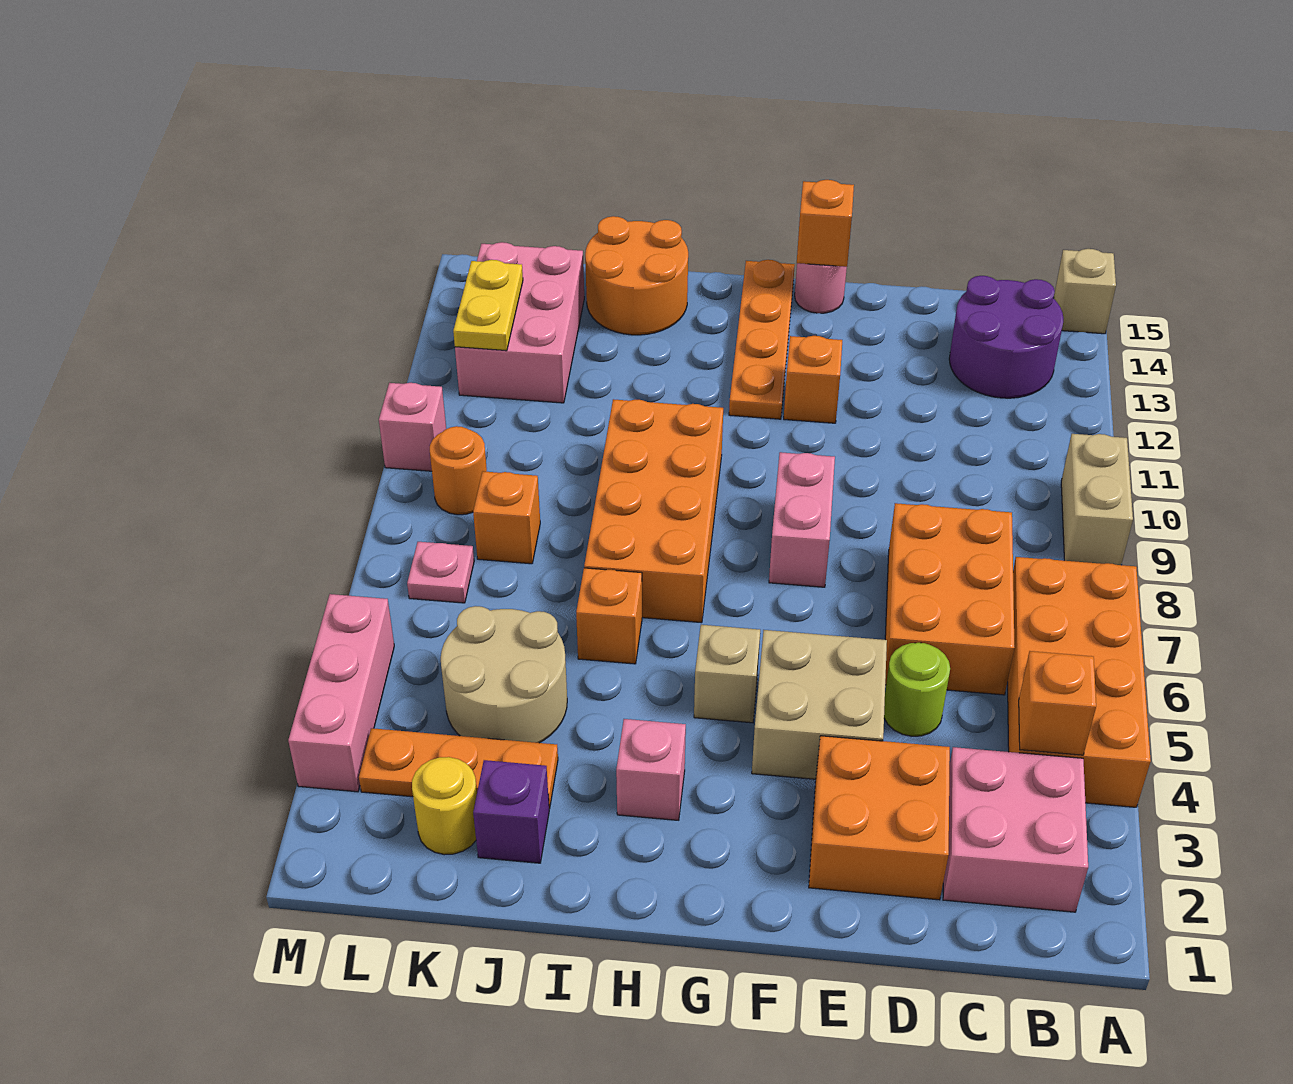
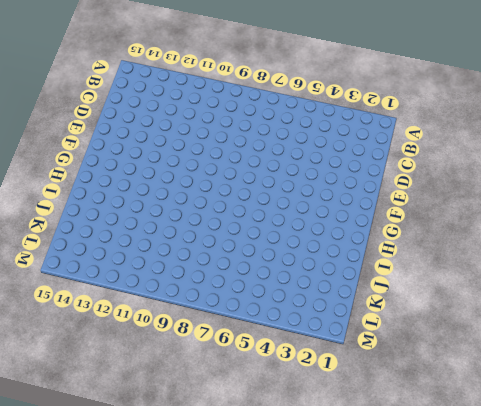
none -> orange 2x4 brick [1008,557,1151,807]
none -> tan 1x2 brick [1061,434,1133,565]
none -> tan 1x1 brick [1054,249,1116,334]
none -> pink 2x2 brick [943,747,1088,912]

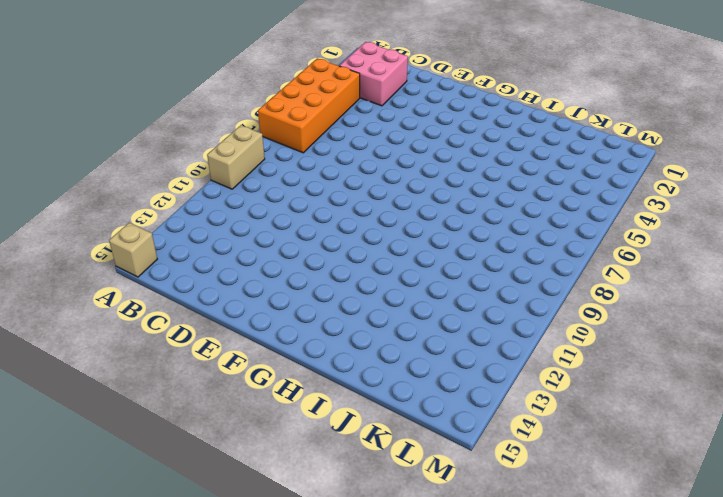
none -> purple 2x2 round brick [949,276,1063,398]
none -> orange 2x3 brick [885,503,1015,695]
none -> orange 2x2 brick [809,736,950,900]
none -> lime 1x1 round brick [884,643,950,736]

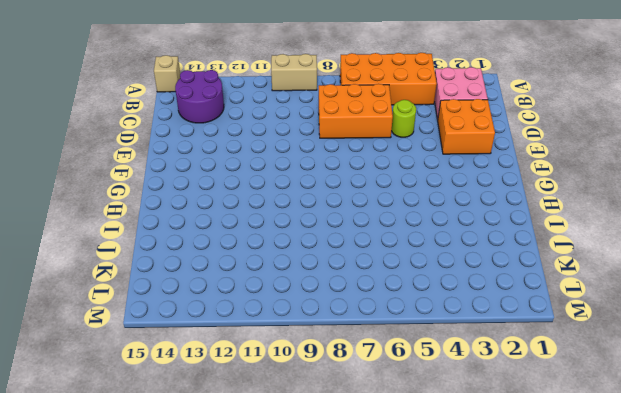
none -> tan 2x2 brick [752,630,887,779]
none -> pink 1x2 brick [769,452,835,587]
none -> orange 1x1 brick [784,336,842,423]
none -> pink 1x1 round brick [795,263,847,313]

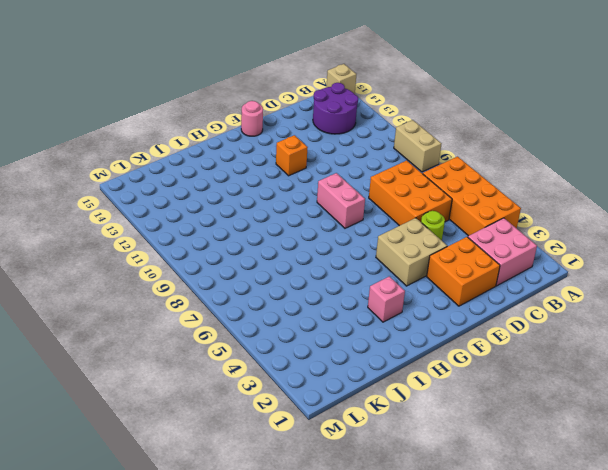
none -> tan 1x1 brick [694,625,760,723]
none -> orange 1x4 plate [729,260,795,419]
none -> orange 2x4 brick [584,399,723,623]
none -> orange 1x1 brick [576,568,642,664]

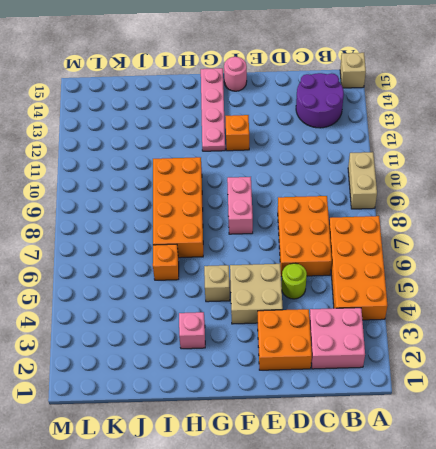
pink 1x4 plate [201,68,225,151] -> orange 1x4 plate [729,260,795,419]
none -> orange 2x2 round brick [585,216,688,335]
none -> purple 1x1 brick [473,760,549,863]
none -> orange 1x3 plate [359,728,558,809]
none -> tan 2x2 round brick [441,606,567,743]

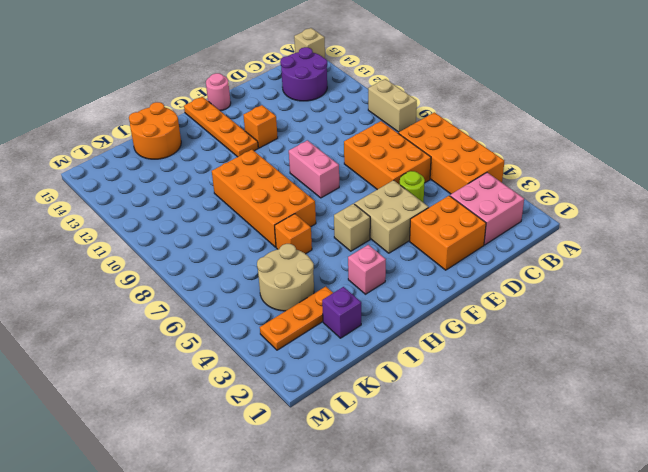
none -> yellow 1x1 round brick [412,757,477,855]
none -> orange 1x1 brick [473,471,540,564]
none -> pink 2x3 brick [455,242,584,403]
none -> pink 1x1 plate [407,542,474,603]

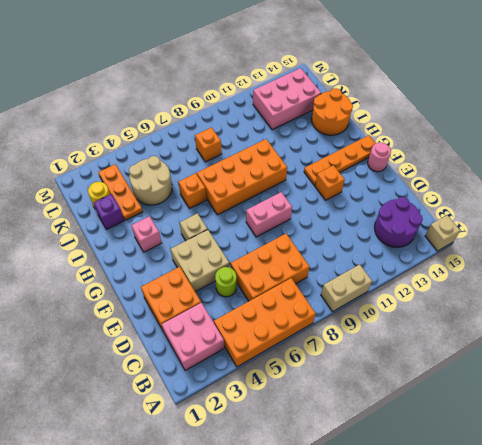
none -> pink 1x1 plate [407,542,474,603]
none -> orange 1x1 round brick [430,426,487,515]
none -> pink 1x3 brick [288,594,394,792]
none -> pink 1x1 brick [379,383,446,471]

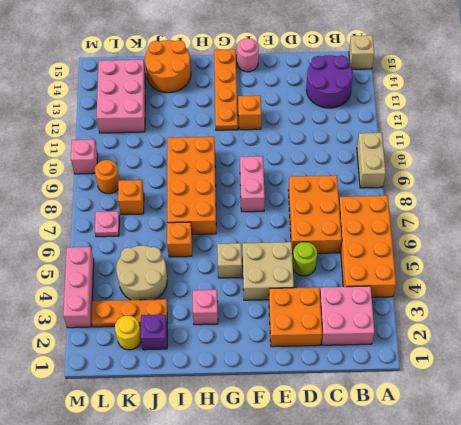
none -> orange 1x1 brick [1019,651,1096,755]
none -> orange 1x1 brick [797,180,854,267]
none -> yellow 1x2 plate [453,260,523,351]

